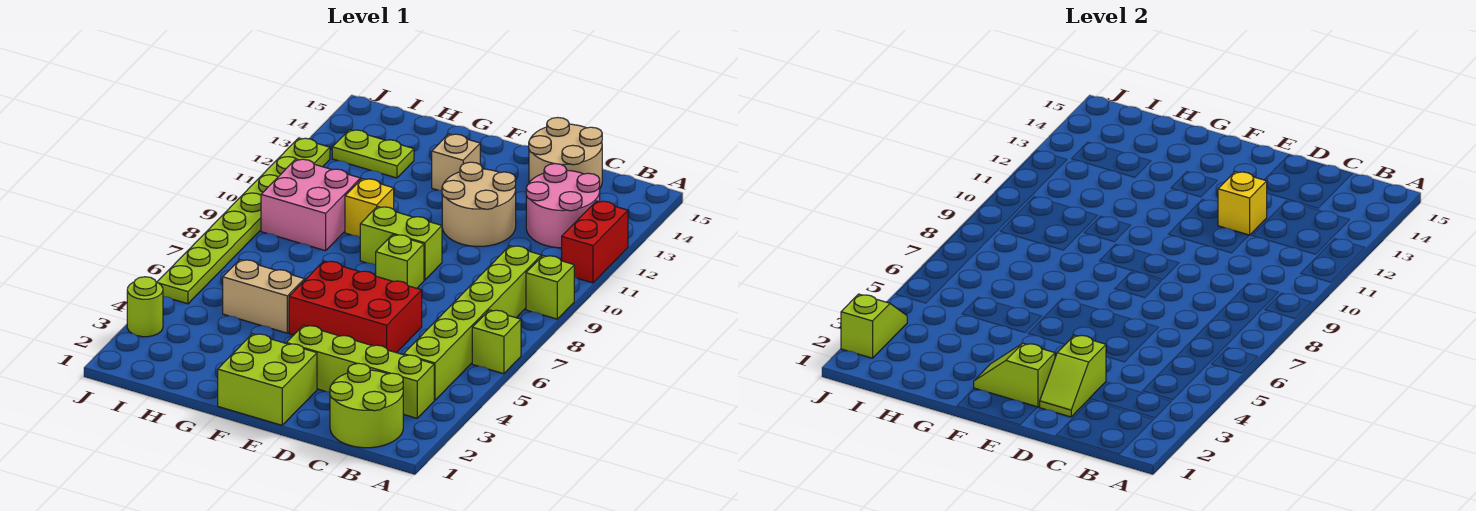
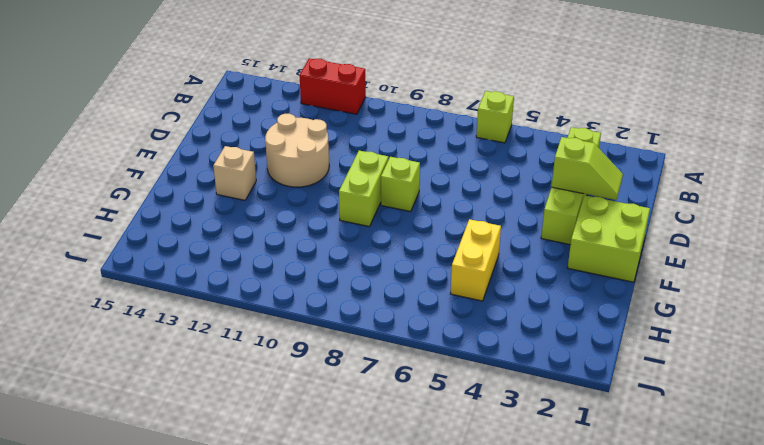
yellow 1x2 brick [450,219,501,301] -> tan 1x2 brick [223,260,304,333]
none -> lime 1x1 brick [526,256,574,319]
none -> lime 2x2 round brick [330,363,403,448]
none -> lime 1x6 brick [404,246,541,400]

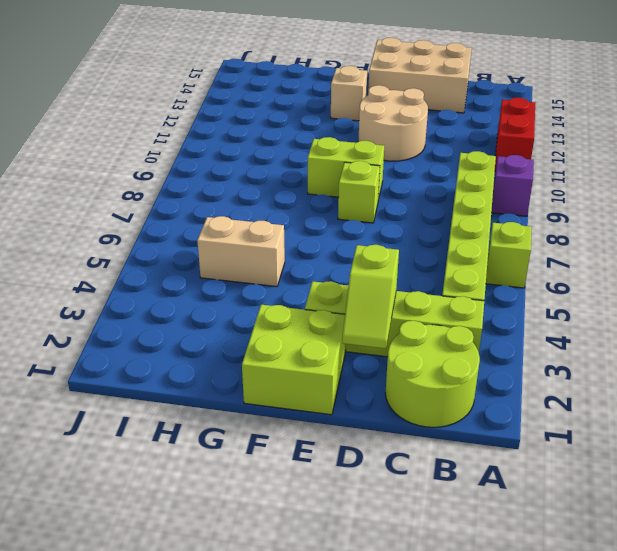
purple 1x1 brick [491,155,534,216] -> lime 1x1 brick [526,256,574,319]
tan 2x3 brick [368,38,472,113] -> tan 2x2 round brick [529,118,602,189]
none -> pink 2x2 round brick [526,164,600,248]
none -> red 2x3 brick [289,261,422,353]
none -> yellow 1x1 brick [345,179,394,237]

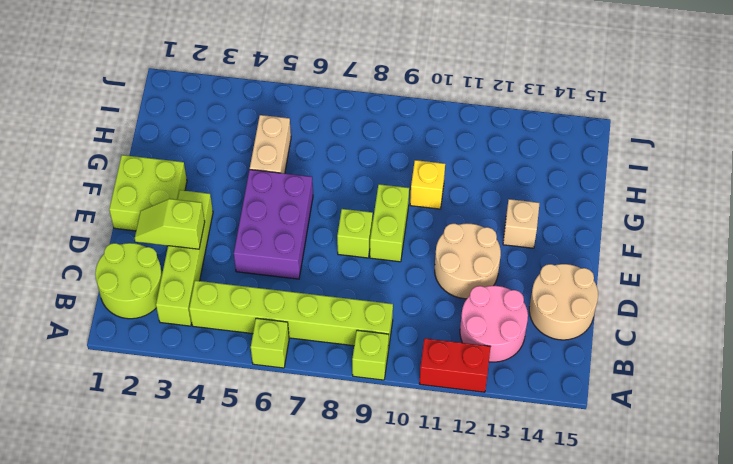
purple 2x3 brick [234,170,313,279] -> red 2x3 brick [289,261,422,353]
none -> pink 2x2 brick [261,159,361,251]
none -> lime 1x2 plate [332,130,414,178]
none -> lime 1x1 round brick [127,277,163,337]

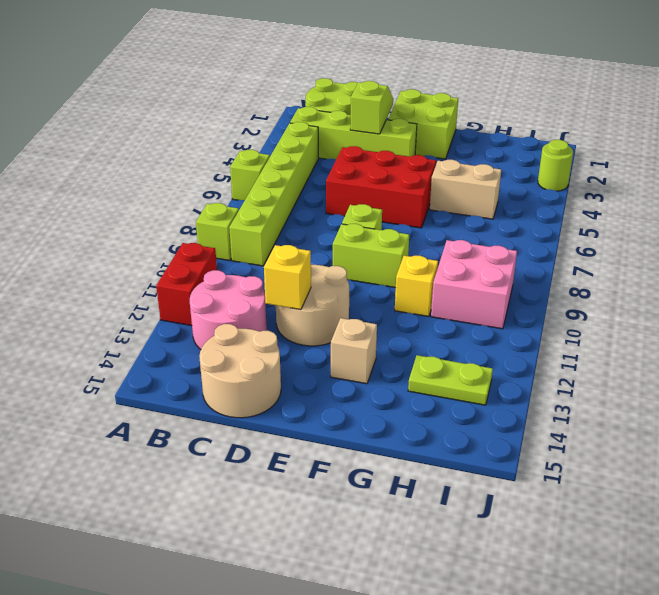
none -> lime 1x8 plate [157,138,330,304]
none -> lime 1x2 slope [974,343,1055,407]
none -> lime 1x2 slope [841,294,907,358]

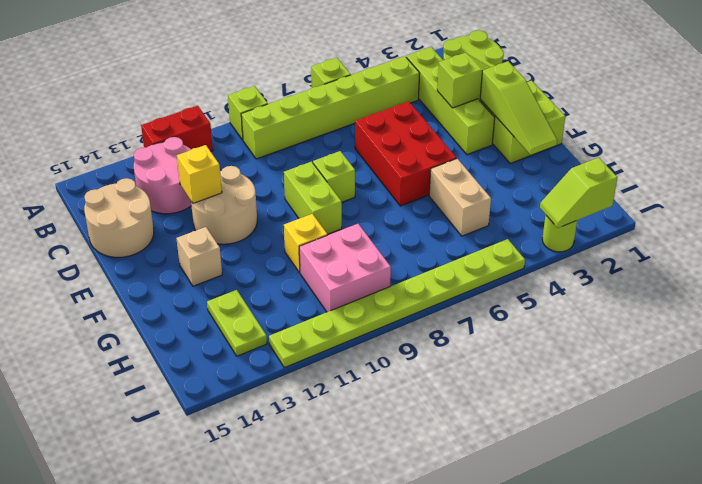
lime 1x3 slope [480,61,557,155] -> lime 1x2 slope [974,343,1055,407]

